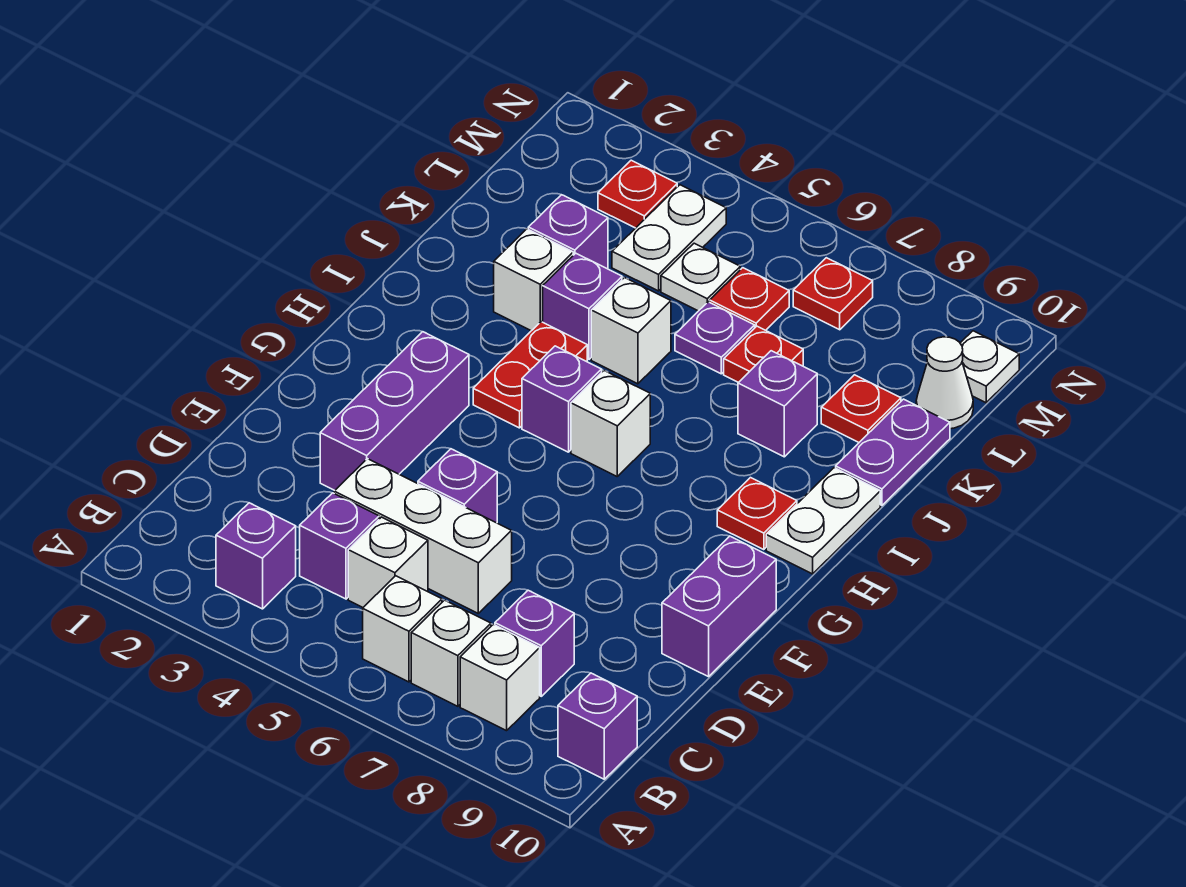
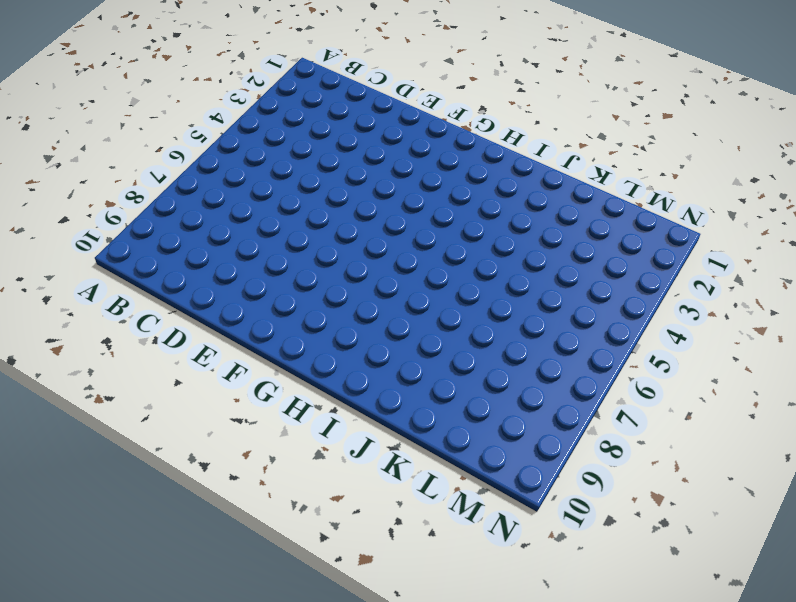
none -> purple 1x1 brick [216,503,296,609]
none -> white 1x1 brick [363,576,442,682]
none -> white 1x1 brick [411,600,491,706]
none -> white 1x1 brick [460,624,540,731]

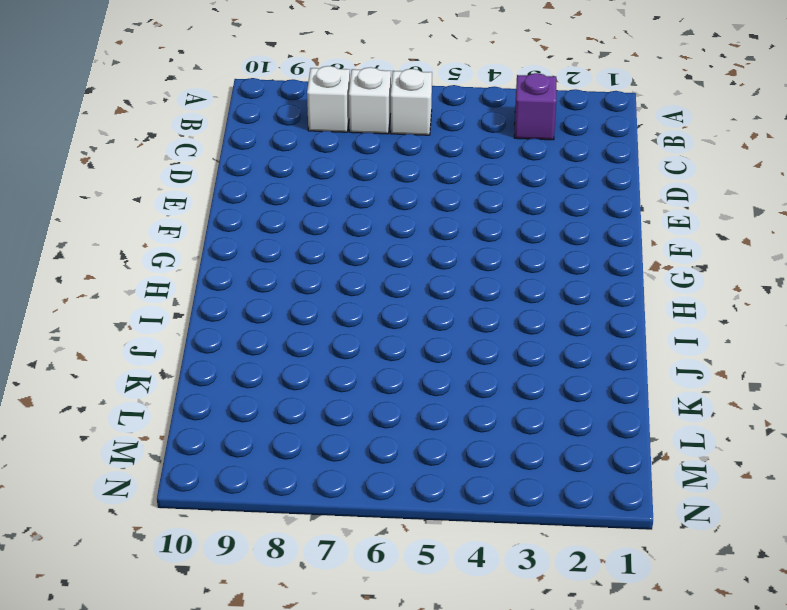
none -> purple 1x1 brick [558,673,637,779]
none -> purple 1x1 brick [300,493,379,599]
none -> white 1x1 brick [348,517,428,607]
none -> purple 1x1 brick [495,590,574,696]

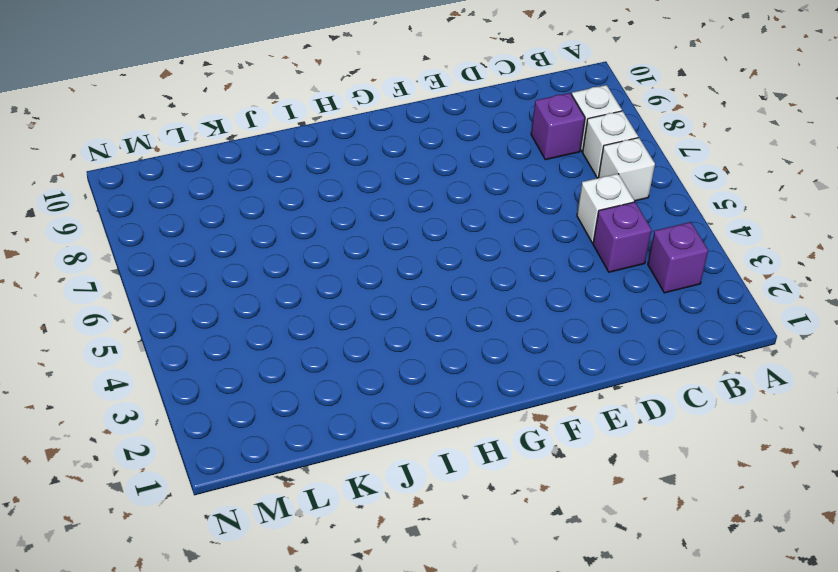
none -> purple 1x1 brick [558,673,637,779]
none -> white 1x3 brick [334,459,512,613]
none -> purple 1x3 brick [320,332,469,490]
none -> purple 1x1 brick [418,449,497,523]

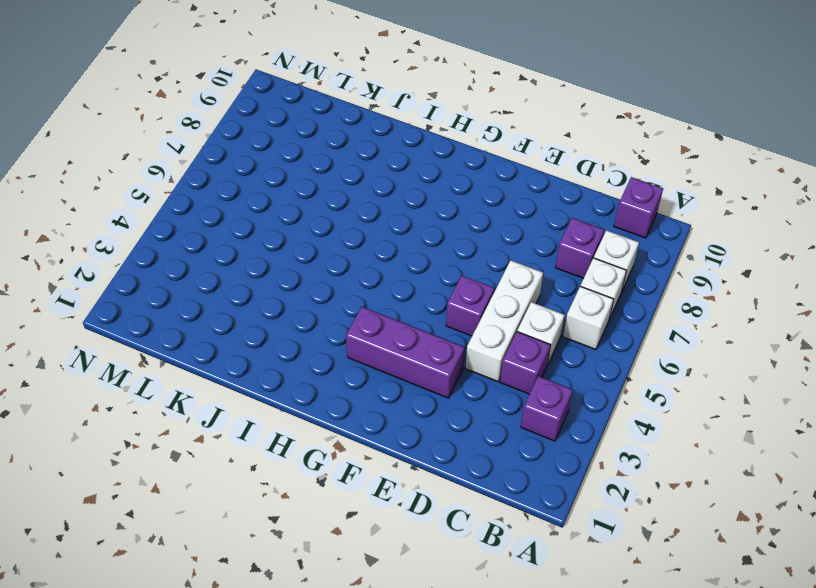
none -> purple 1x2 brick [662,536,776,677]
none -> red 1x2 plate [473,322,587,428]
none -> purple 1x1 brick [522,346,602,452]
none -> white 1x1 brick [571,371,650,476]

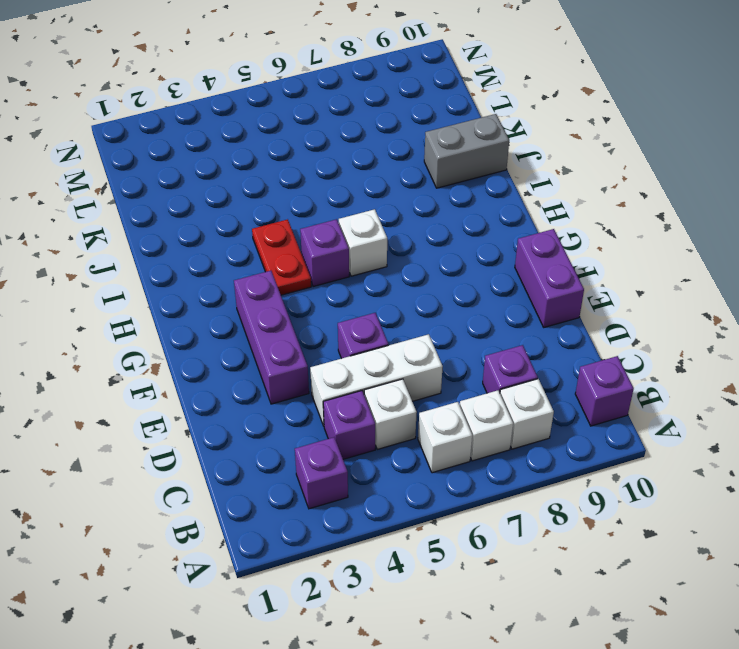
grey 1x2 brick [424,114,509,188] -> purple 1x2 plate [836,399,950,505]
none -> red 1x1 plate [717,478,797,550]
none -> white 1x2 plate [766,468,880,574]
none -> white 1x1 brick [494,229,573,331]
none -> purple 1x1 brick [543,253,622,359]

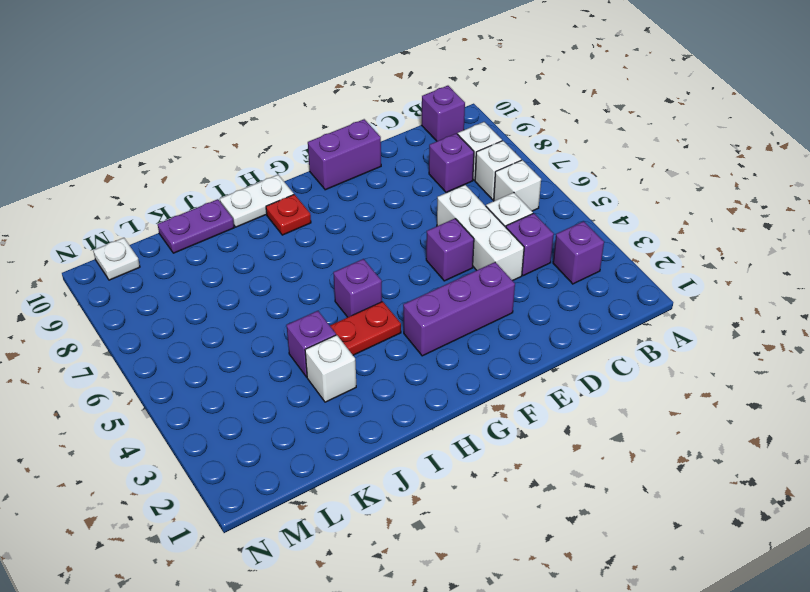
none -> white 1x1 brick [571,371,650,476]
none -> white 1x1 brick [591,278,671,384]
none -> purple 1x1 brick [738,351,817,457]
none -> purple 1x1 brick [528,195,608,269]

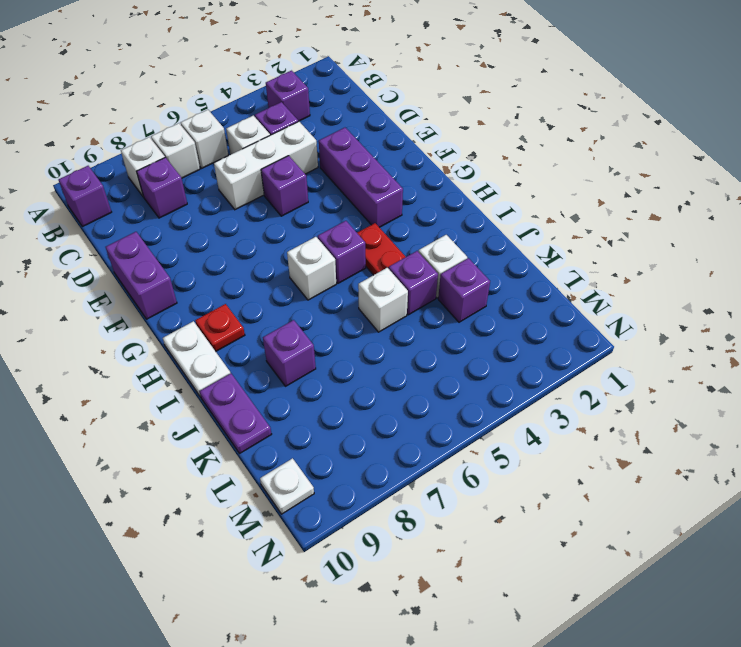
none -> purple 1x1 plate [675,302,755,374]
none -> red 1x1 plate [724,326,803,382]
none -> red 1x1 plate [821,375,901,442]
none -> white 1x2 plate [612,185,726,291]

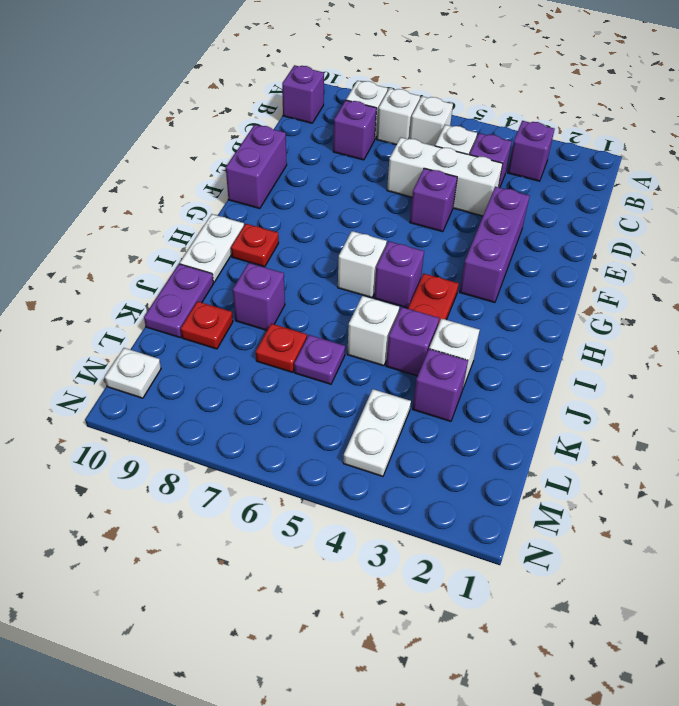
none -> white 1x1 plate [661,243,740,311]
none -> red 1x1 plate [710,268,789,330]
none -> white 1x1 cone [916,337,973,429]
none -> red 1x1 plate [598,160,677,228]

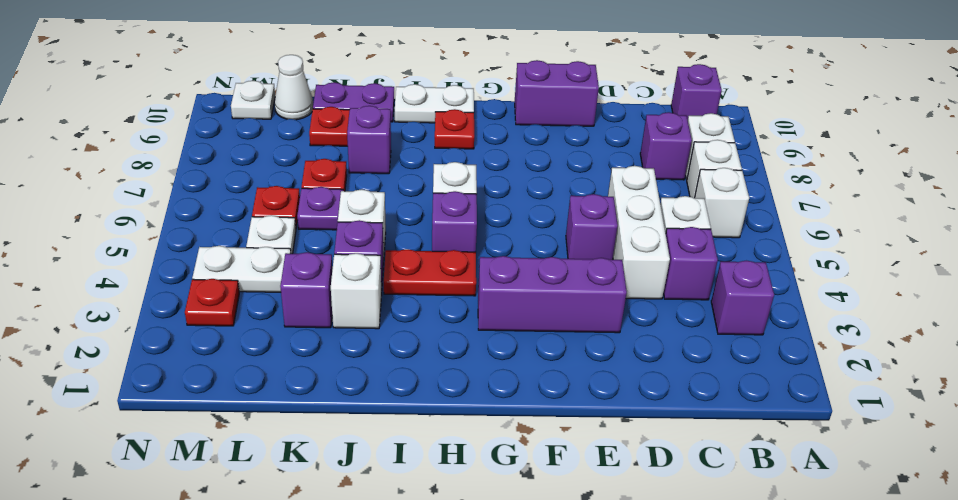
none -> red 1x1 plate [793,258,873,330]

